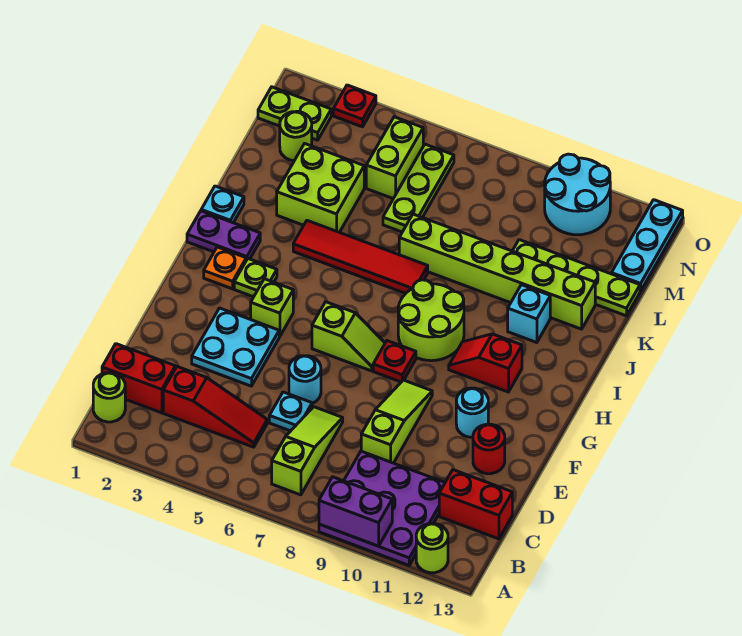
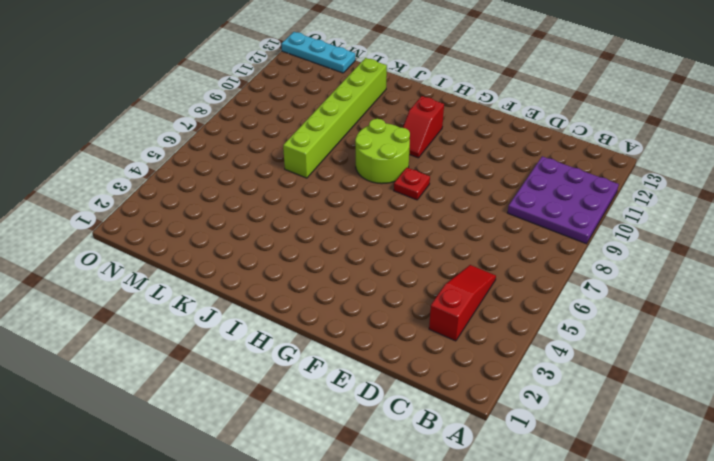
none -> lime 1x1 round brick [416,523,448,573]
none -> lime 1x1 round brick [93,373,125,422]
none -> lime 1x3 slope [272,407,343,495]
none -> red 1x2 brick [102,344,175,413]

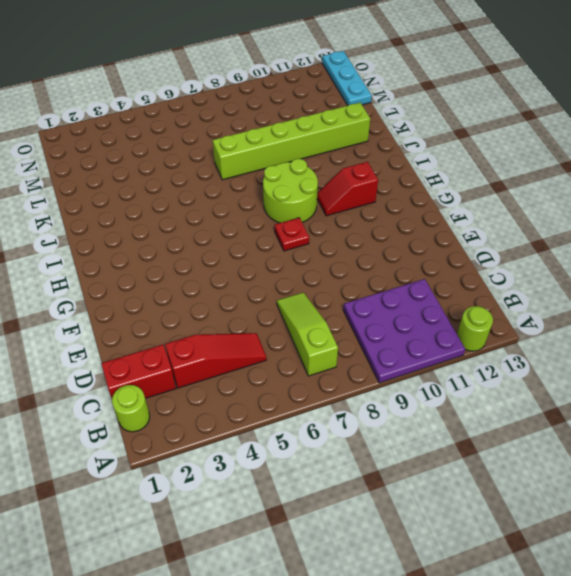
none -> red 1x2 brick [439,470,512,539]
none -> cyan 1x1 plate [269,392,312,431]
none -> lime 1x3 slope [361,380,432,463]
none -> cyan 2x2 plate [192,308,279,386]

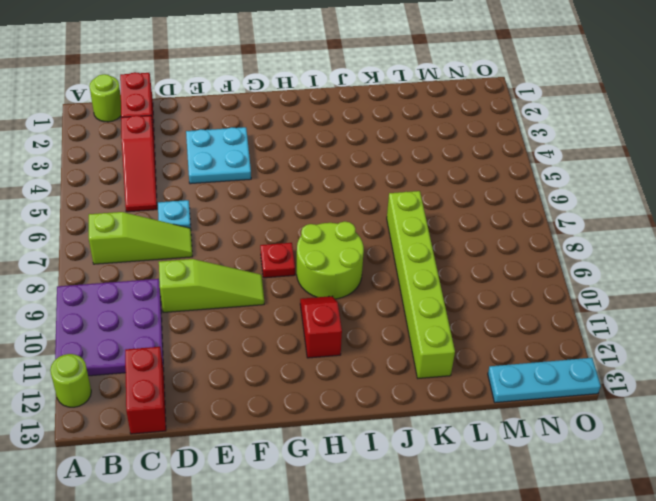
none -> cyan 1x1 round brick [289,356,321,403]
none -> red 1x1 round brick [473,424,505,474]
none -> cyan 1x1 round brick [456,388,488,437]
none -> lime 1x1 brick [251,279,293,337]

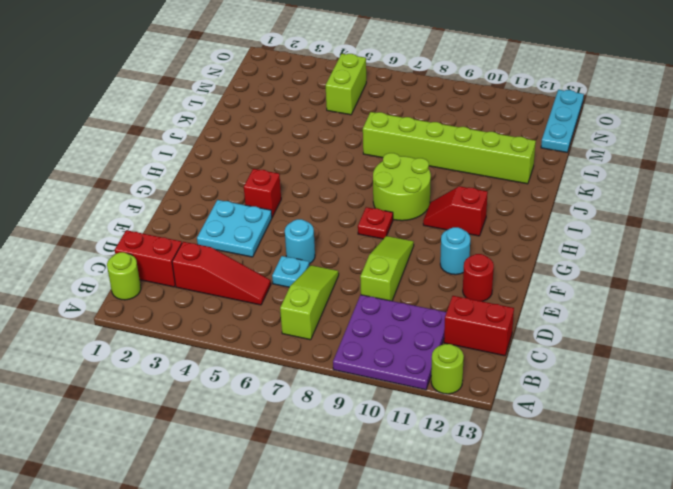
red 1x1 brick [244,169,281,217] -> lime 1x1 brick [251,279,293,337]
none -> lime 1x2 slope [312,302,385,371]
none -> orange 1x1 plate [204,247,246,289]
none -> lime 1x1 plate [234,259,277,297]
none -> purple 1x2 plate [187,211,260,260]

